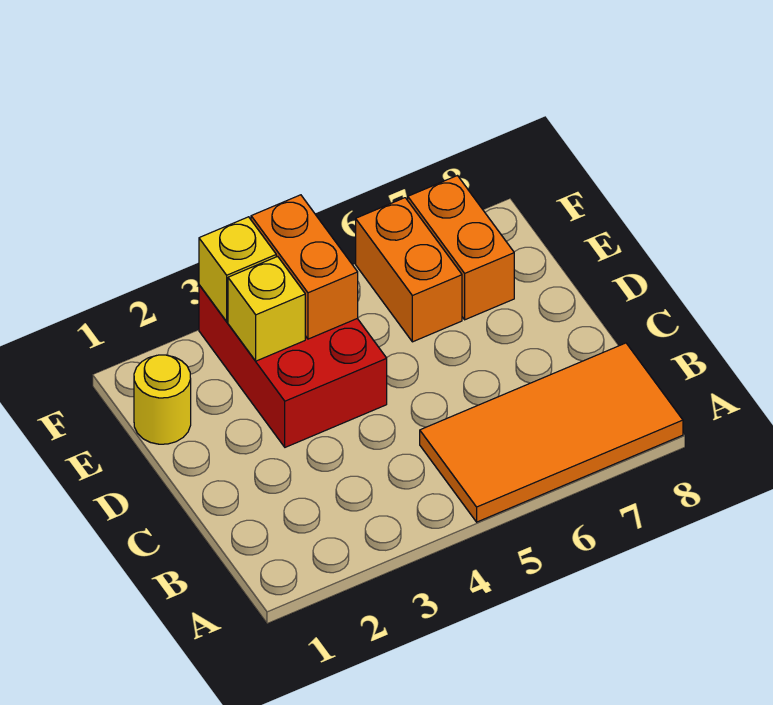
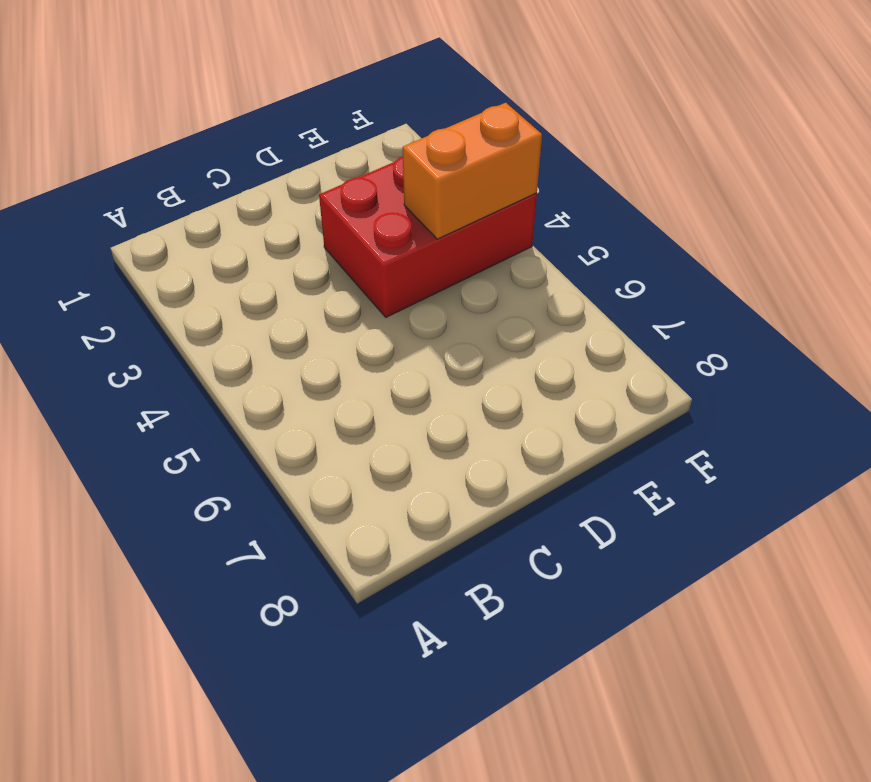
none -> orange 2x4 tile [420,343,683,522]
none -> yellow 1x1 round brick [134,355,191,444]

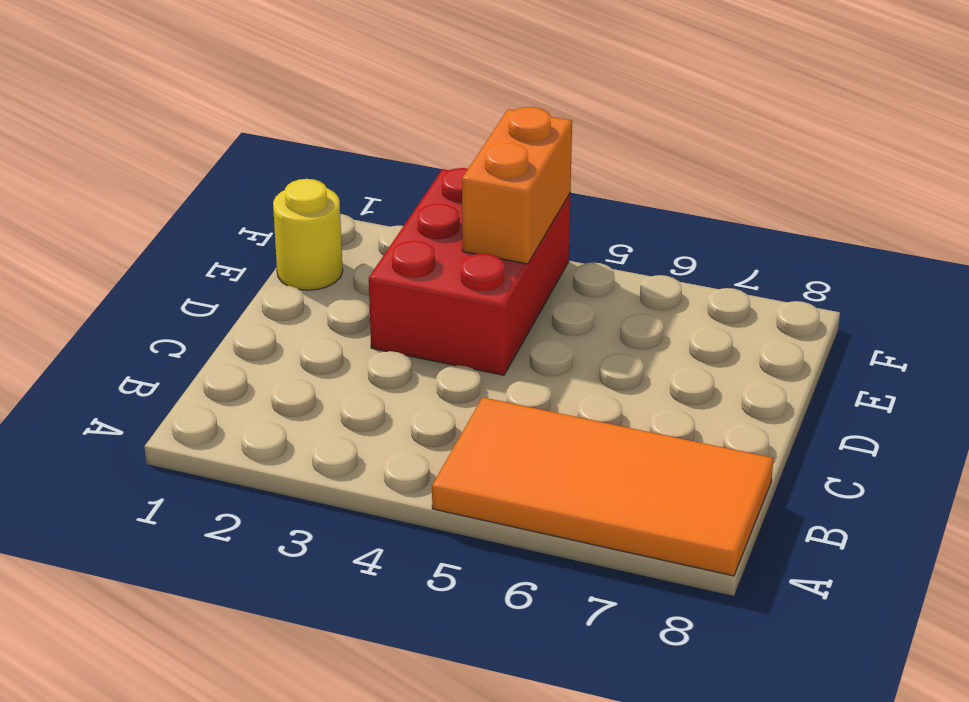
none -> orange 1x2 brick [356,198,462,342]
none -> orange 1x2 brick [408,176,514,320]

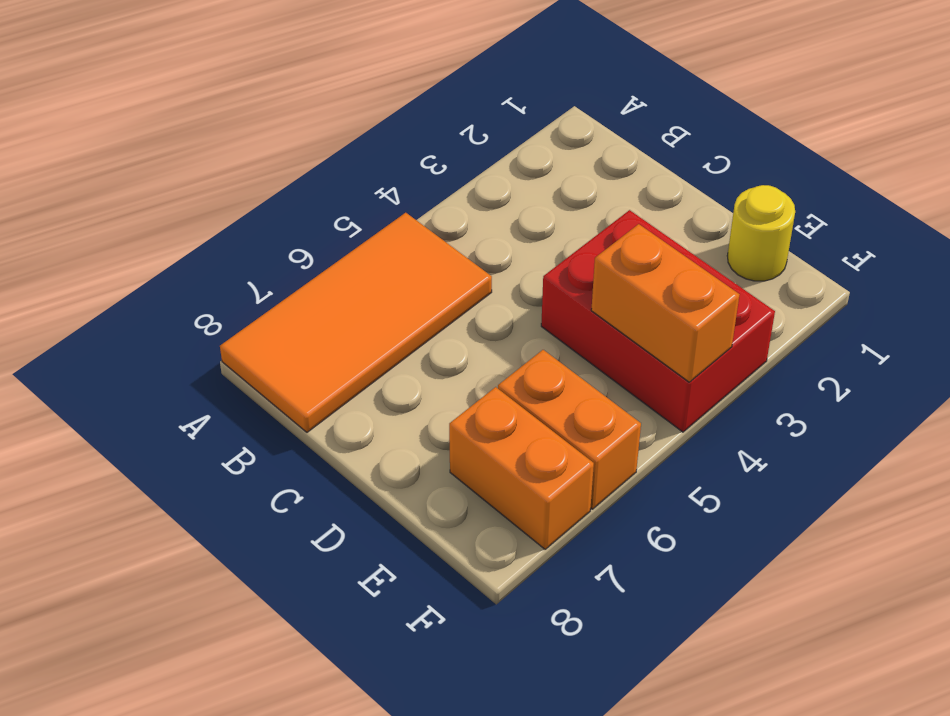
none -> yellow 1x1 brick [228,256,305,361]
none -> yellow 1x1 brick [199,217,276,321]

